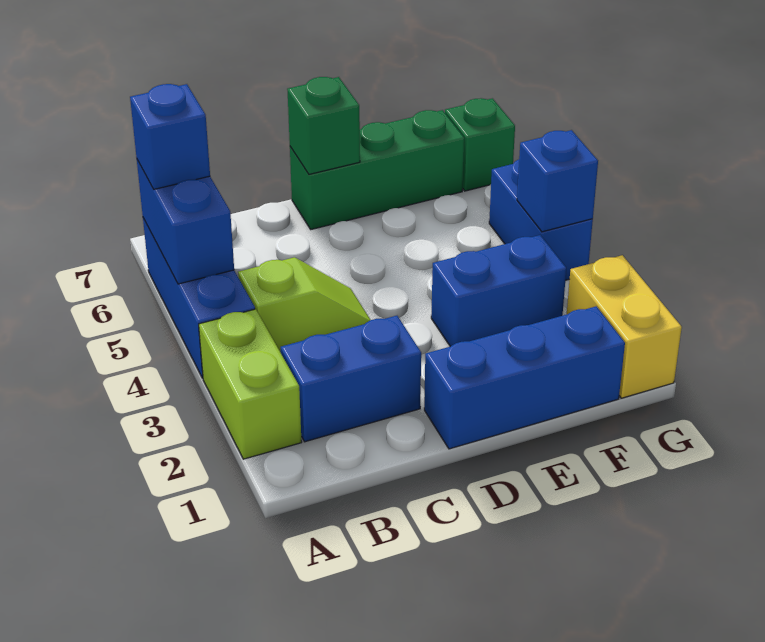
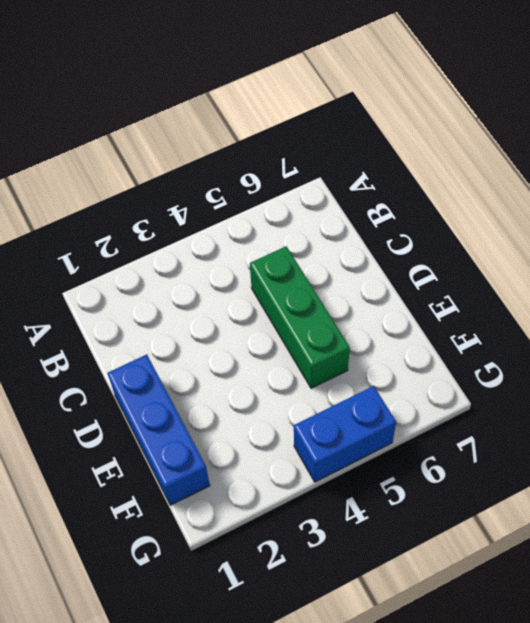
green 1x3 brick [250,246,350,388] -> green 1x3 brick moved to [290,110,464,229]
none -> lime 1x2 brick [199,309,302,459]
none -> blue 1x3 brick [143,218,255,378]
none -> blue 1x2 brick [281,316,421,442]

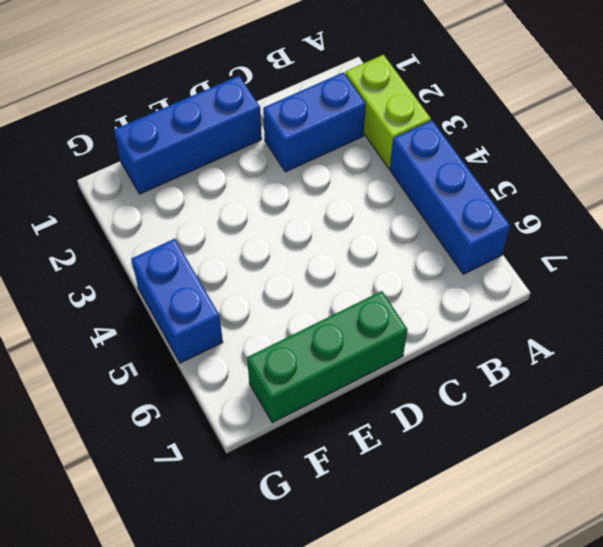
none -> lime 1x2 slope [238,257,370,352]
none -> blue 1x2 brick [431,235,566,347]
none -> yellow 1x2 brick [567,255,682,398]

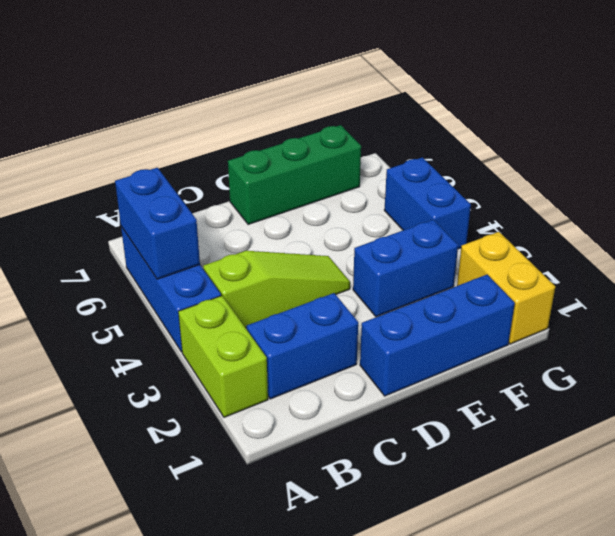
lime 1x3 slope [203,251,350,328] -> lime 1x2 slope [238,257,370,352]
none -> green 1x1 brick [445,98,515,191]
none -> green 1x1 brick [287,77,360,174]
none -> blue 1x1 brick [517,130,598,232]

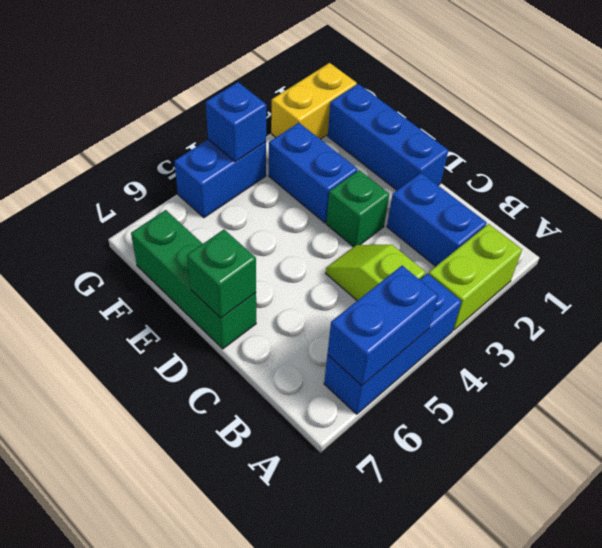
green 1x1 brick [326,170,389,247] -> green 1x1 brick moved to [445,98,515,191]
none -> blue 1x1 brick [130,84,210,189]

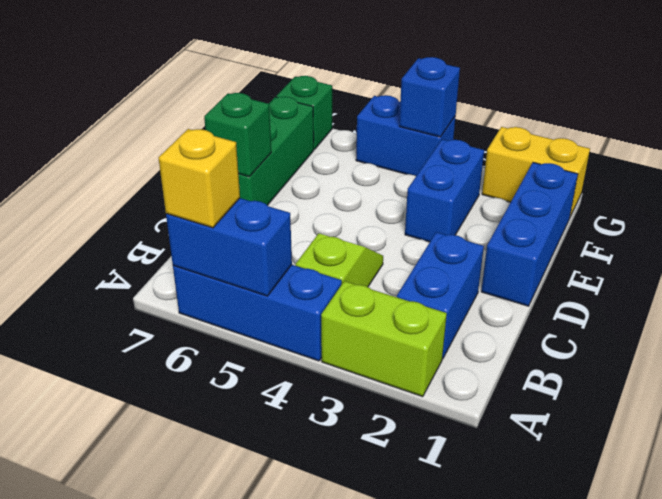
yellow 1x1 brick [159,129,240,228] -> blue 1x1 brick [130,84,210,189]

